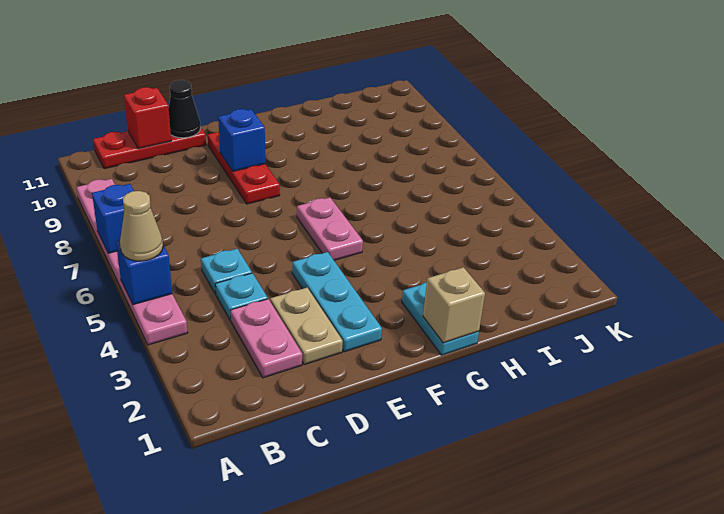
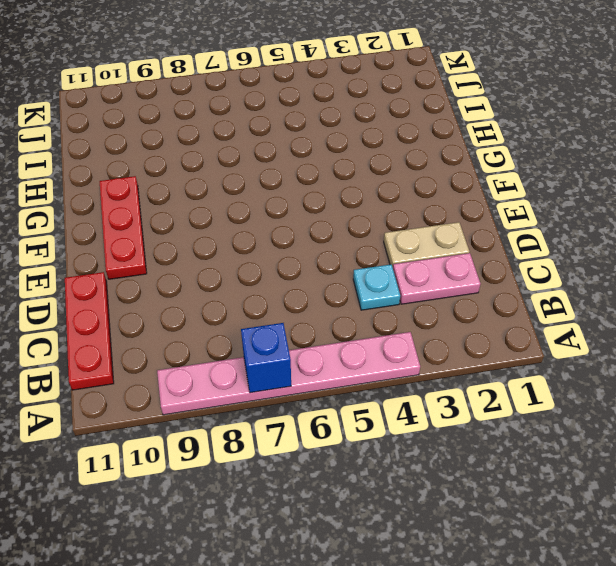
red 1x3 plate [100,176,147,279] -> red 1x3 plate turned to [208,132,280,204]
none -> cyan 1x1 plate [201,249,252,294]
none -> cyan 1x3 plate [292,252,382,352]
none -> pink 1x2 plate [297,197,363,260]

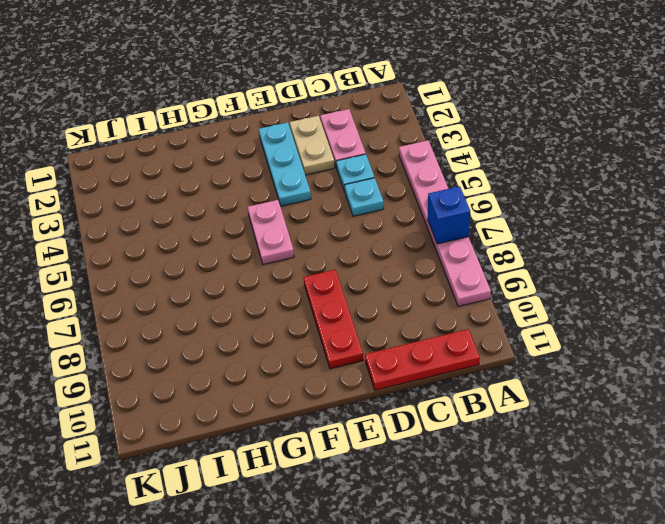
none -> cyan 1x2 plate [402,283,479,355]
none -> blue 1x1 brick [116,240,172,305]
none -> red 1x1 brick [124,87,171,149]

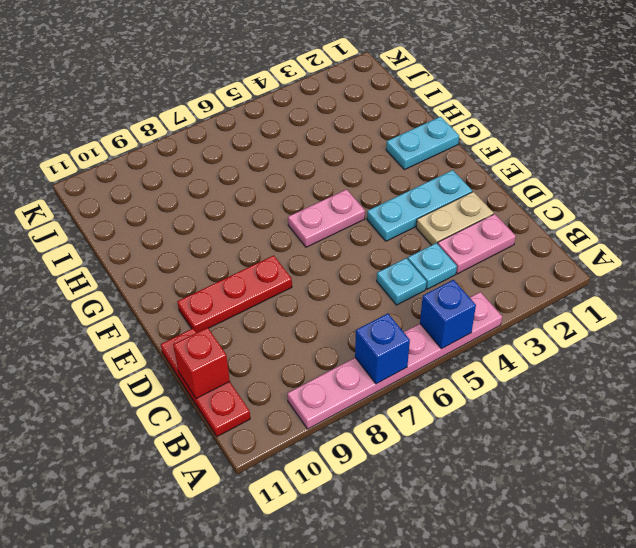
none -> black 1x1 cone [169,80,201,138]
none -> blue 1x1 brick [218,109,265,171]
none -> tan 1x1 brick [423,267,485,343]

